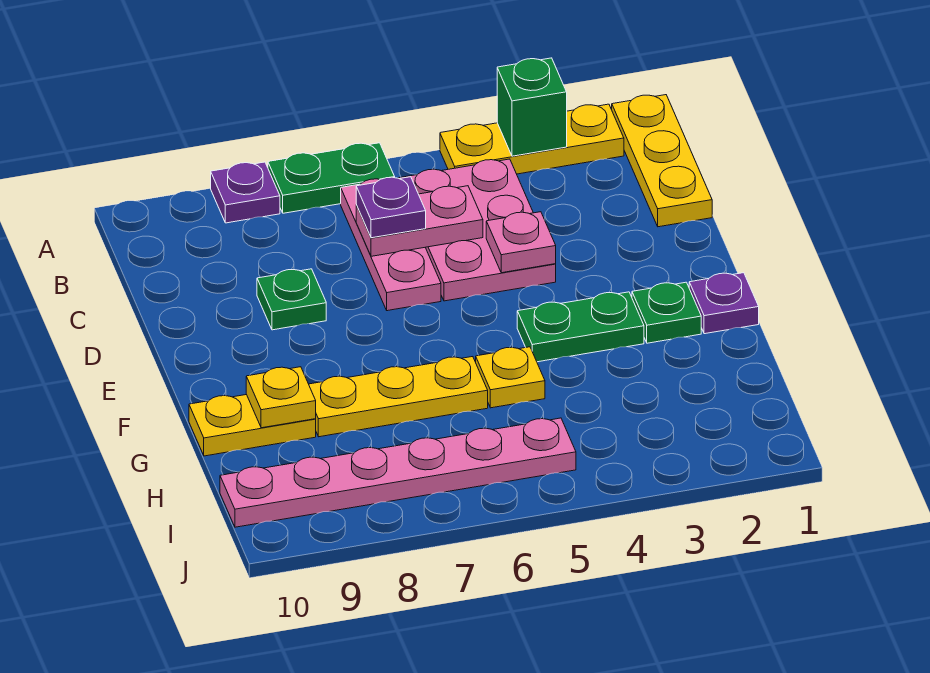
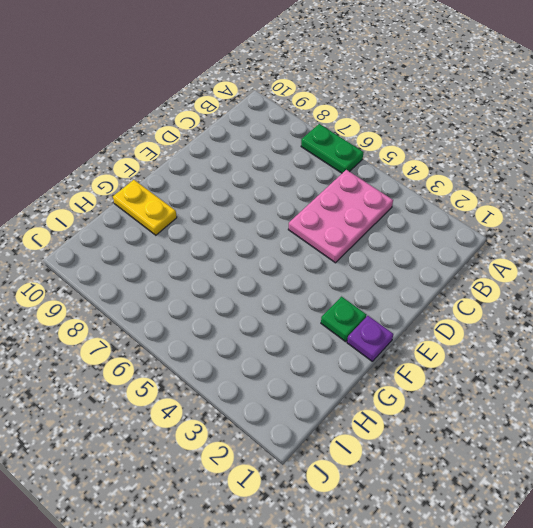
none -> yellow 1x3 plate [612,95,712,227]
none -> yellow 1x3 plate [440,104,624,174]
none -> purple 1x1 plate [211,162,280,223]

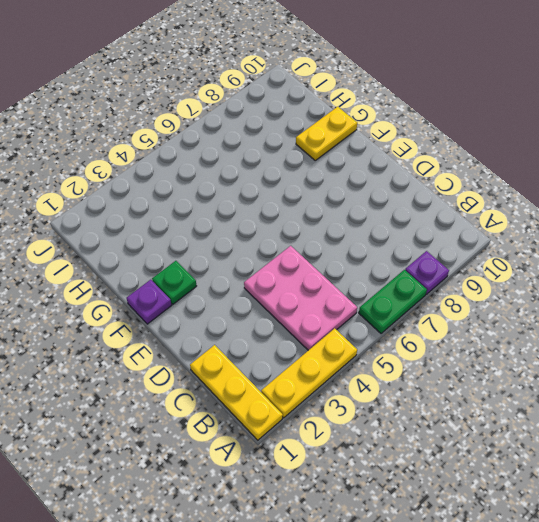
none -> pink 1x3 plate [341,179,441,311]
none -> green 1x1 plate [257,269,326,330]
none -> green 1x2 plate [517,292,644,362]

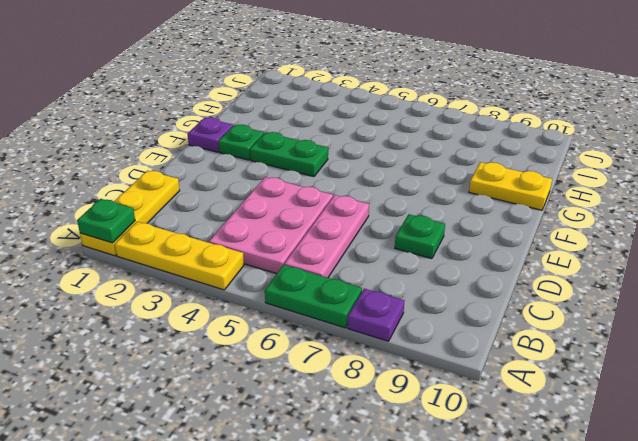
green 1x1 plate [77,199,135,243] -> none
none -> yellow 1x1 plate [476,347,545,408]
none -> yellow 1x3 plate [309,357,488,437]
none -> pink 1x6 plate [220,418,576,527]

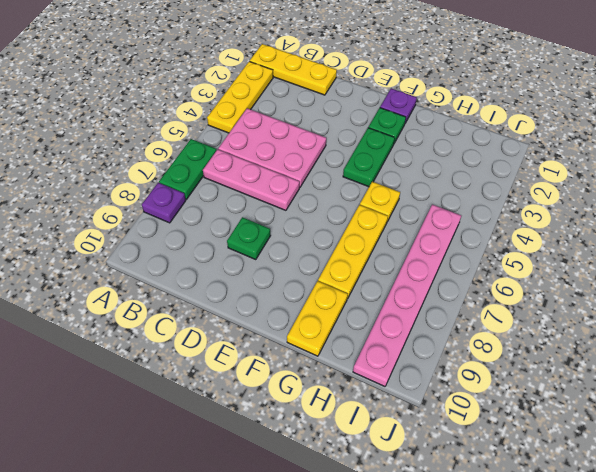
none -> green 1x1 brick [497,58,567,156]
none -> pink 1x2 plate [356,186,483,256]
none -> pink 1x1 plate [486,212,556,273]

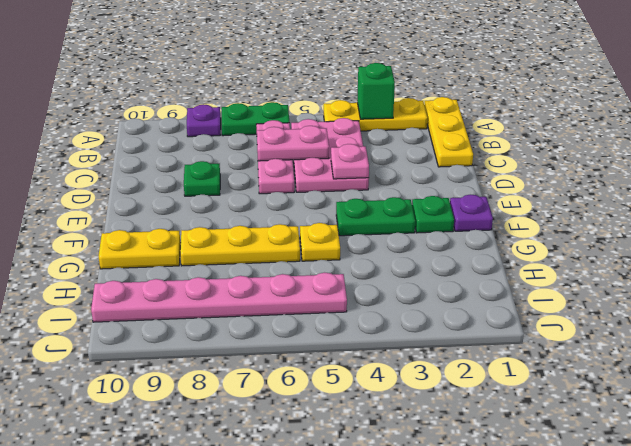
none -> yellow 1x1 plate [246,367,316,428]
none -> purple 1x1 plate [356,177,426,238]

